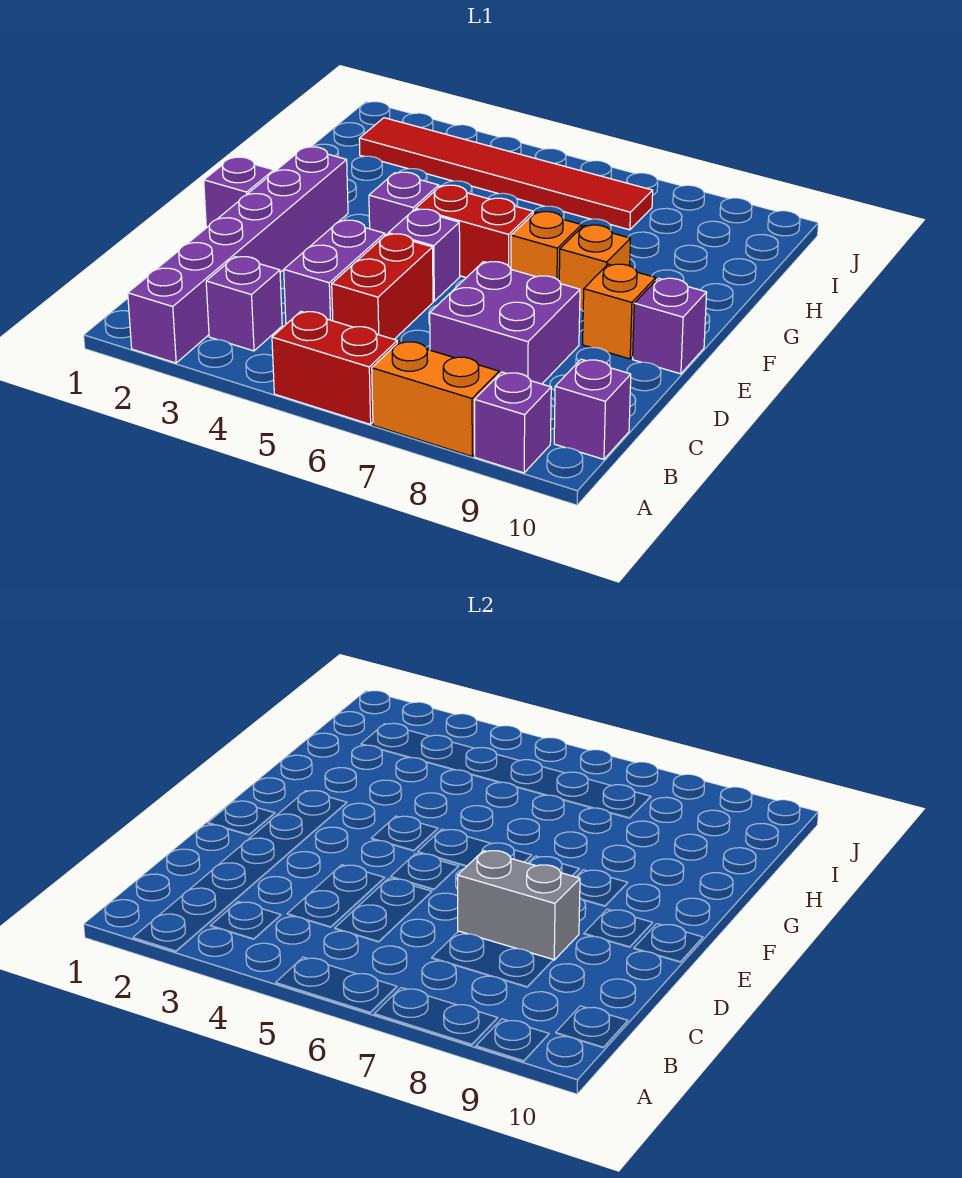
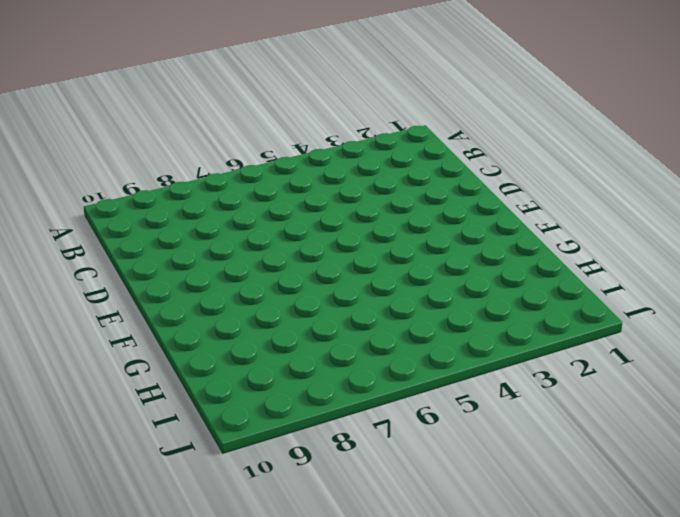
none -> purple 1x6 brick [128,147,348,363]
none -> red 1x2 brick [272,311,397,424]
none -> orange 1x2 brick [372,341,499,456]

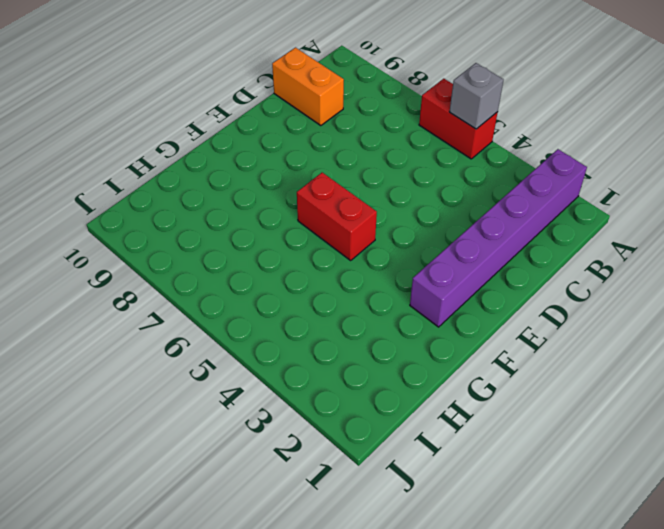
grey 1x1 brick [450,63,504,129] -> none
orange 1x2 brick [272,48,344,126] -> orange 1x2 brick moved to [372,341,499,456]
none -> purple 1x1 brick [475,372,551,473]
none -> purple 1x1 brick [206,257,282,351]
none -> purple 1x1 brick [554,359,631,459]

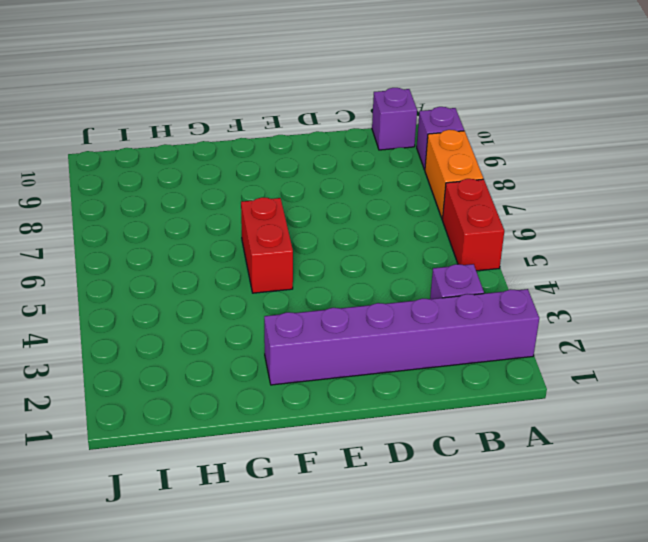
none -> purple 1x2 brick [284,220,385,324]
none -> red 1x2 brick [332,234,433,339]
none -> purple 2x2 brick [430,262,580,384]

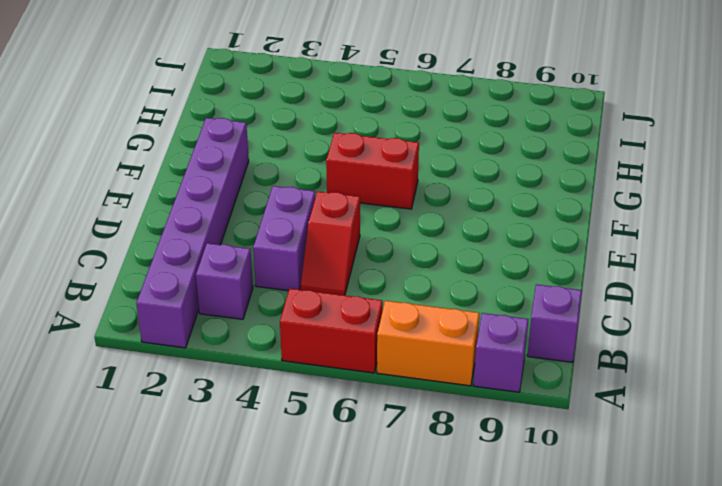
red 1x2 slope [301,192,360,295] -> red 1x2 brick [332,234,433,339]
none -> purple 2x2 brick [430,262,580,384]
none -> purple 1x1 brick [204,157,274,228]
none -> purple 1x1 brick [388,209,460,301]

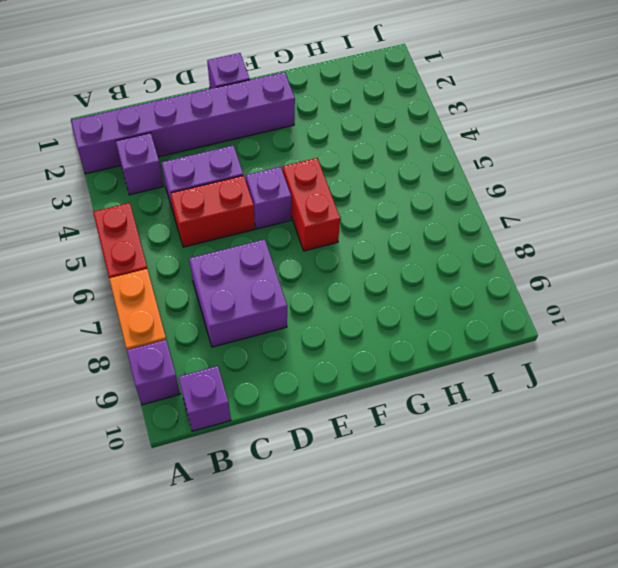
none -> orange 1x1 brick [583,264,656,359]
none -> purple 1x1 brick [633,278,707,374]
none -> purple 1x1 brick [369,172,439,235]

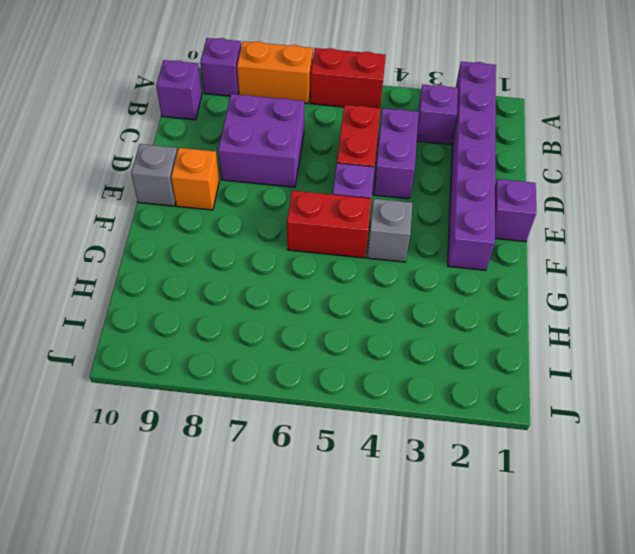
grey 1x1 brick [131,144,177,206] -> purple 1x1 brick [633,278,707,374]
grey 1x1 brick [367,199,412,262] -> purple 1x1 brick [369,172,439,235]
none -> orange 1x1 brick [511,212,582,281]
none -> orange 1x1 brick [559,225,630,311]
none -> red 1x6 tile [359,118,653,230]

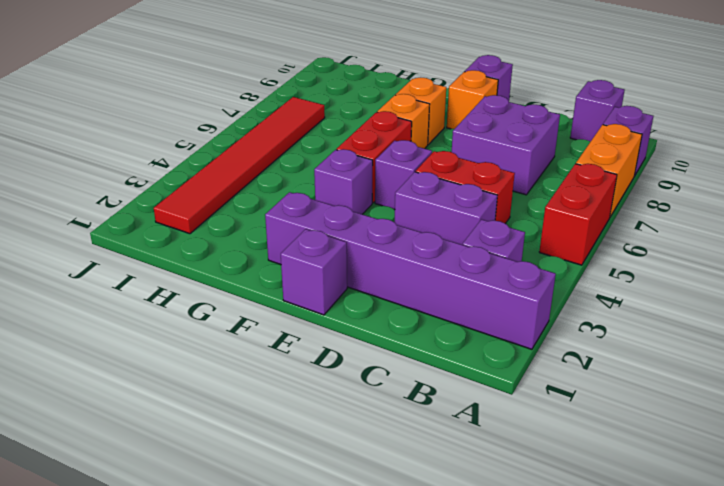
none -> grey 1x2 brick [458,851,580,960]

